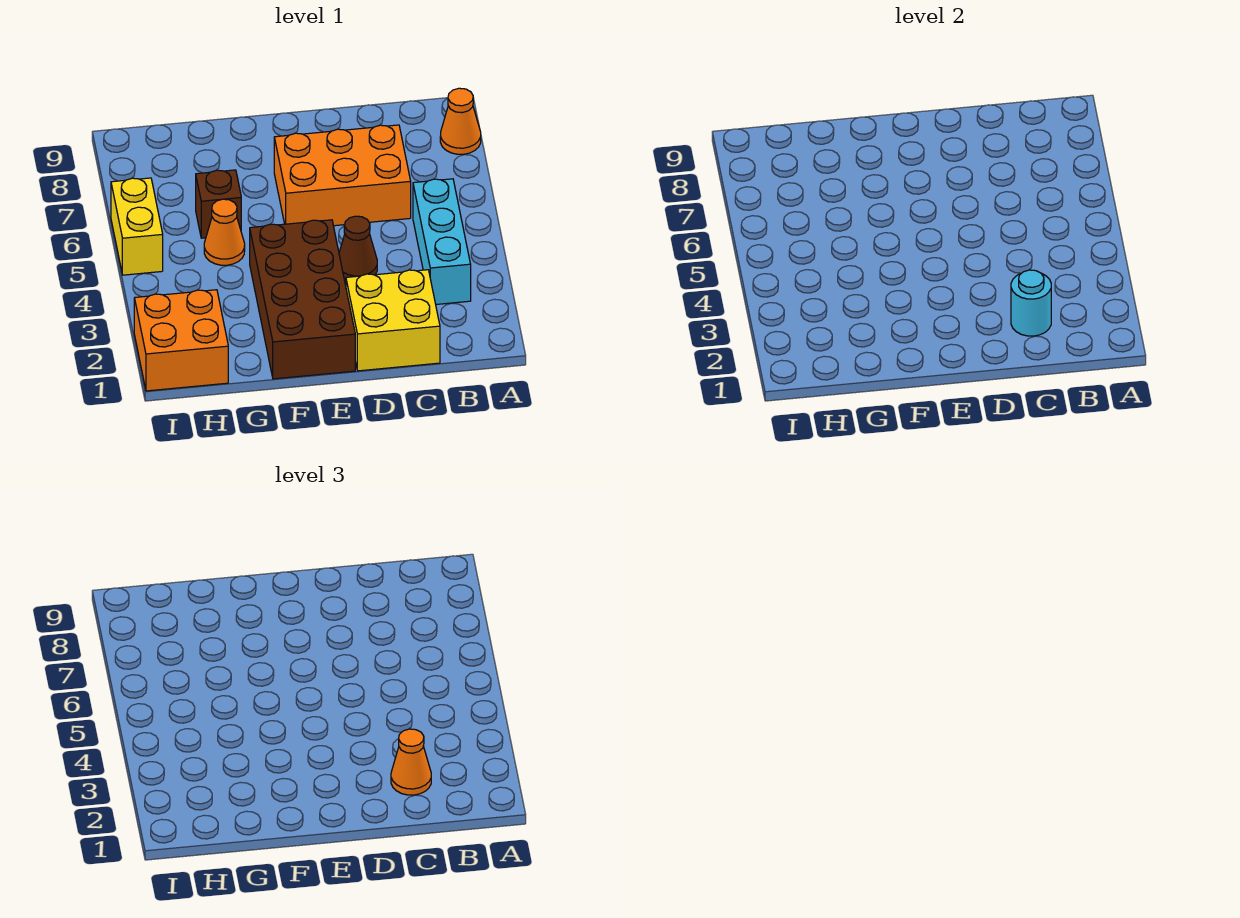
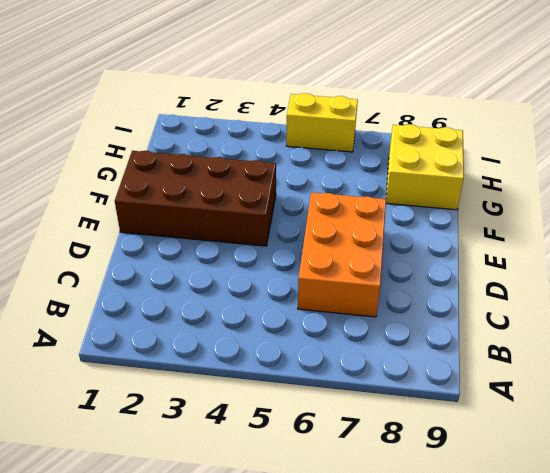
yellow 2x2 brick [386,124,464,210] -> yellow 2x2 brick moved to [346,270,440,371]
none -> orange 1x1 cone [440,88,481,154]
none -> cyan 1x3 brick [413,179,471,304]
none -> brown 1x1 cone [339,216,377,280]

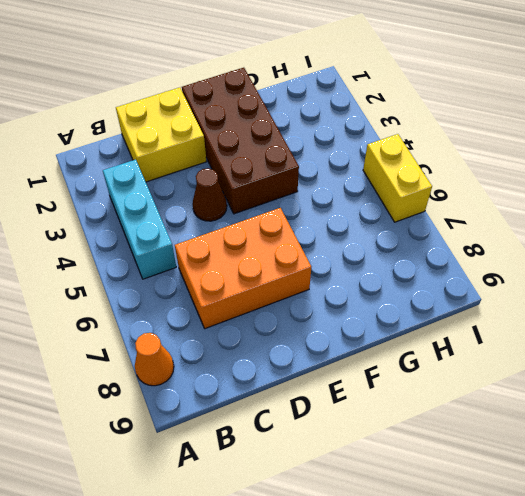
none -> orange 1x1 cone [204,199,245,265]
none -> brown 1x1 brick [196,170,241,238]
none -> orange 2x2 brick [134,290,228,391]

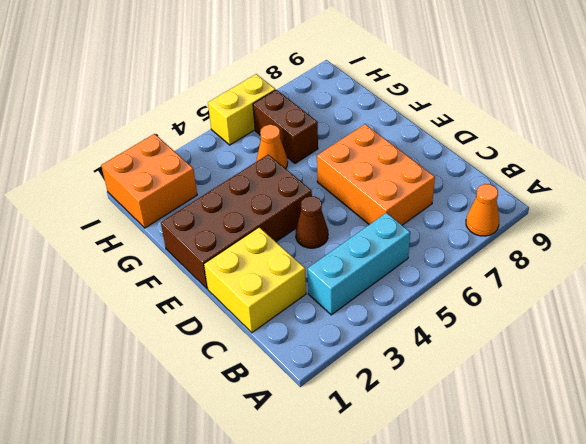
brown 1x2 brick [253,90,318,163] -> brown 1x1 brick [196,170,241,238]
none -> cyan 1x1 round brick [1011,270,1051,336]
none -> orange 1x1 cone [391,729,431,795]

